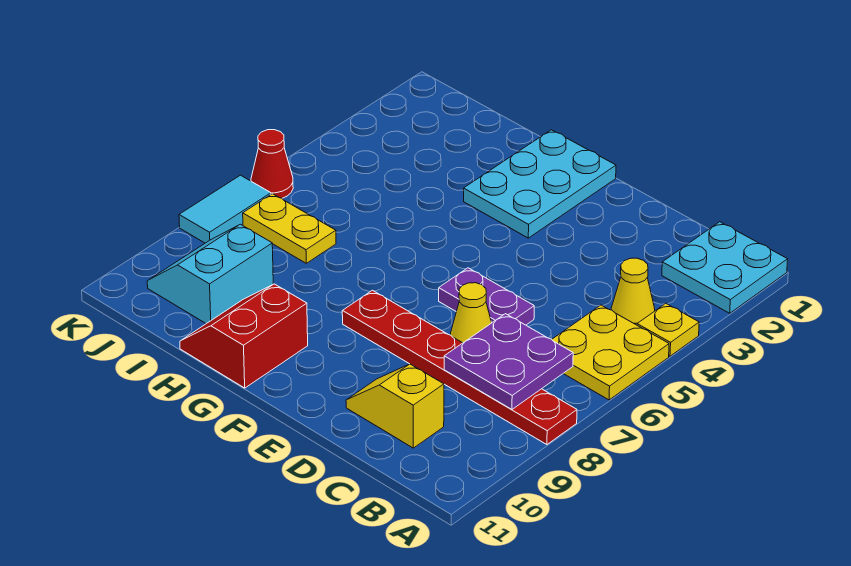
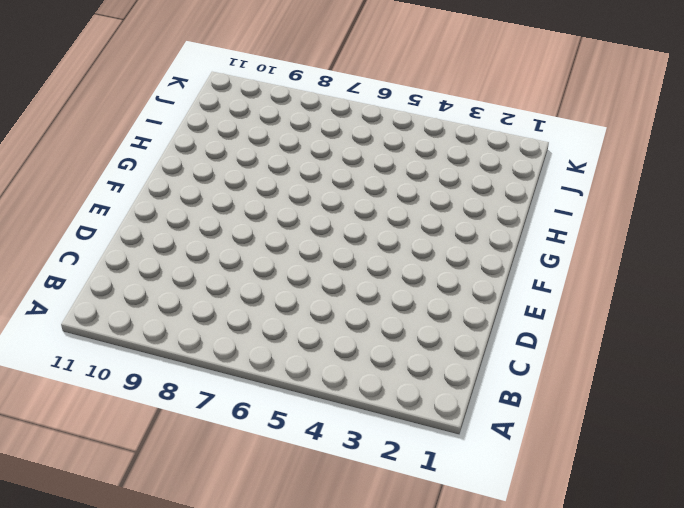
none -> cyan 2x2 plate [662,222,788,313]
none -> yellow 1x1 plate [637,304,699,356]
none -> yellow 2x2 plate [552,305,669,400]

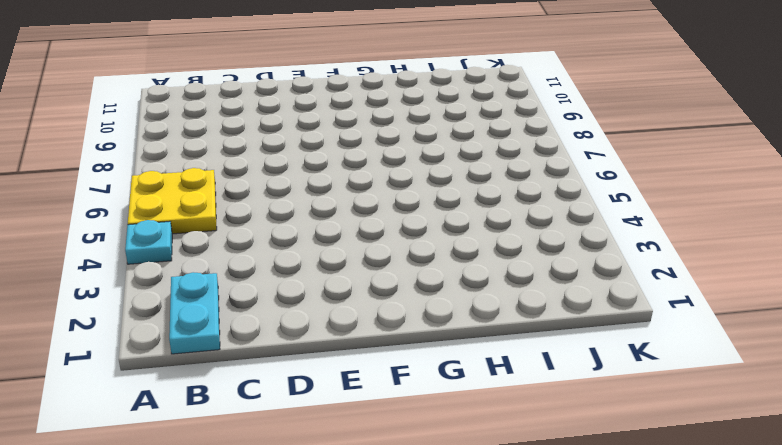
cyan 1x1 plate [125,220,172,264] -> yellow 1x1 plate [637,304,699,356]
cyan 1x2 plate [169,272,220,354] -> cyan 2x2 plate [662,222,788,313]
none -> red 1x6 plate [342,290,577,445]
none -> yellow 1x1 cone [611,258,655,325]
none -> yellow 1x2 slope [346,364,444,448]

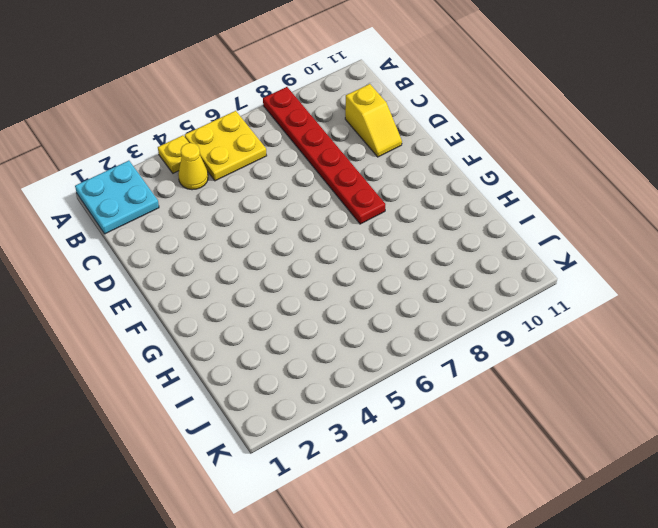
none -> purple 1x2 plate [439,268,534,325]
none -> yellow 1x1 cone [451,283,492,343]
none -> cyan 2x3 plate [464,130,616,238]

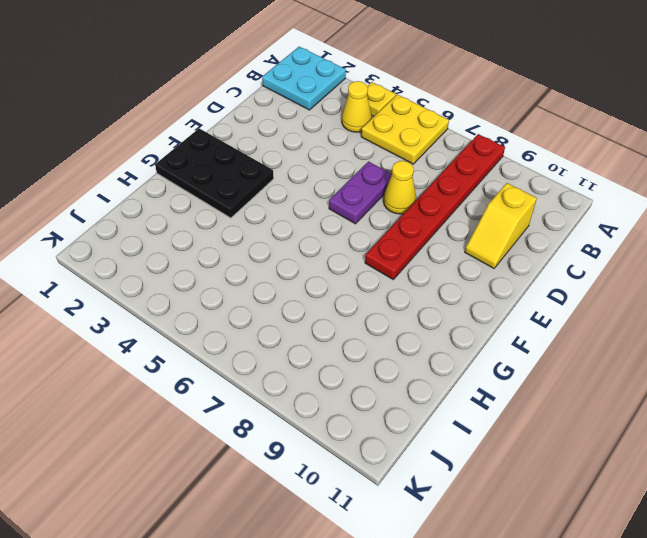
black 2x3 plate [155,128,274,218] -> cyan 2x3 plate [464,130,616,238]
none -> red 2x2 slope [180,284,308,388]
none -> yellow 1x2 plate [243,194,336,263]
none -> cyan 2x2 slope [147,224,273,324]

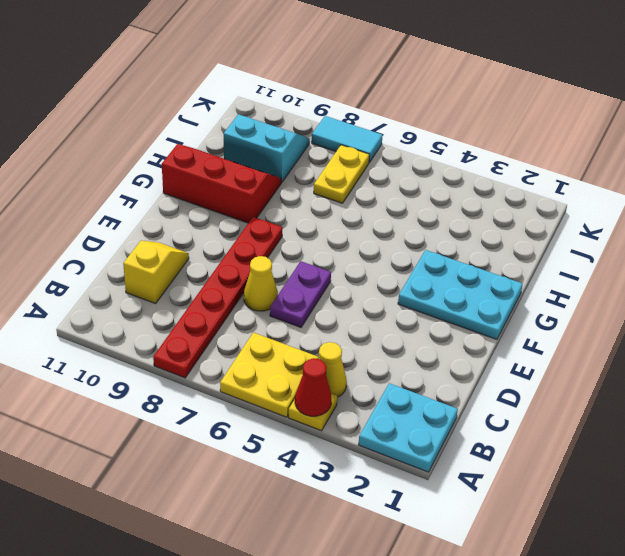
red 1x1 cone [295,358,332,416] -> red 1x1 cone moved to [251,130,293,198]
red 2x3 slope [162,144,281,223] -> red 2x2 slope [180,284,308,388]
none -> purple 2x2 plate [444,314,573,410]

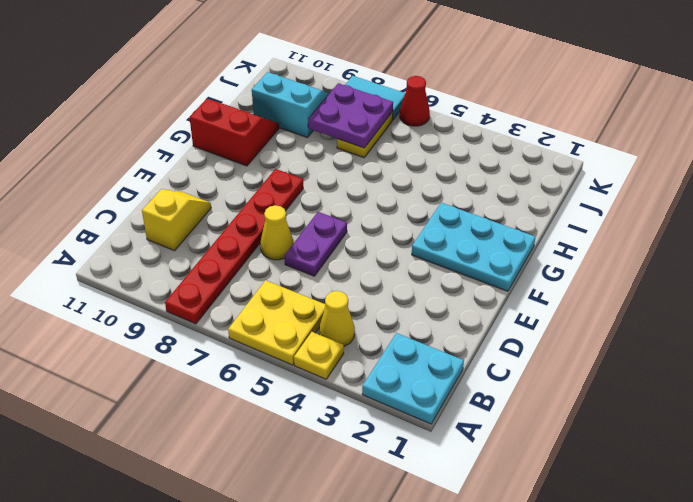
purple 2x2 plate [308,83,393,148] -> purple 2x2 plate moved to [444,314,573,410]

